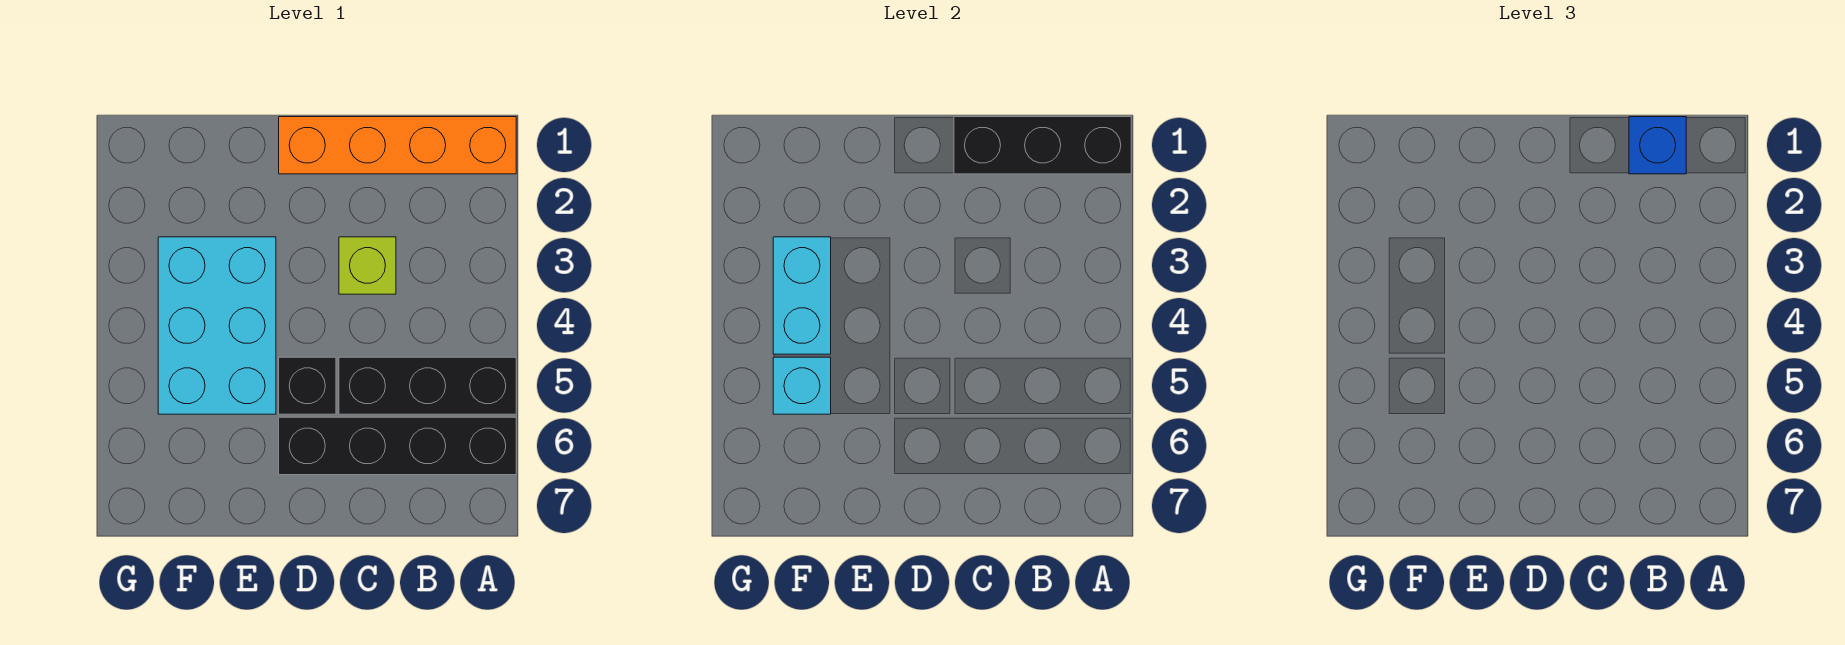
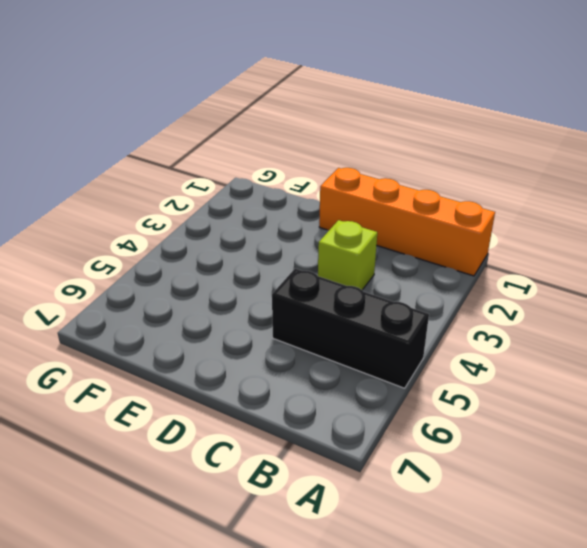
none -> black 1x4 brick [279,417,516,475]
none -> black 1x1 brick [279,357,336,414]

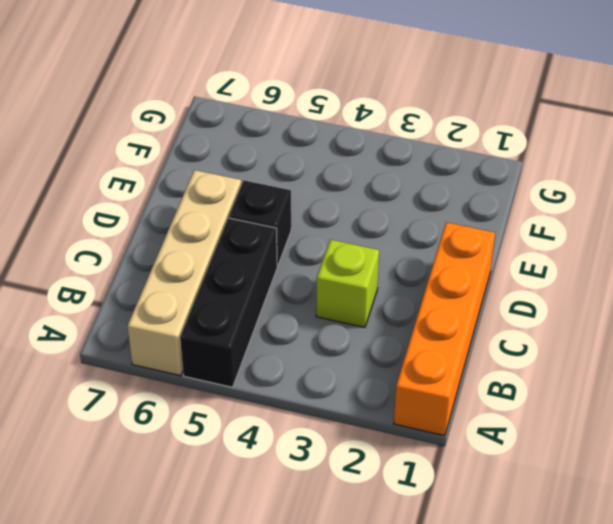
tan 1x4 brick [128,170,241,376] -> black 1x4 brick [279,417,516,475]
none -> cyan 2x3 brick [158,237,276,414]
none -> black 1x3 brick [954,117,1131,174]

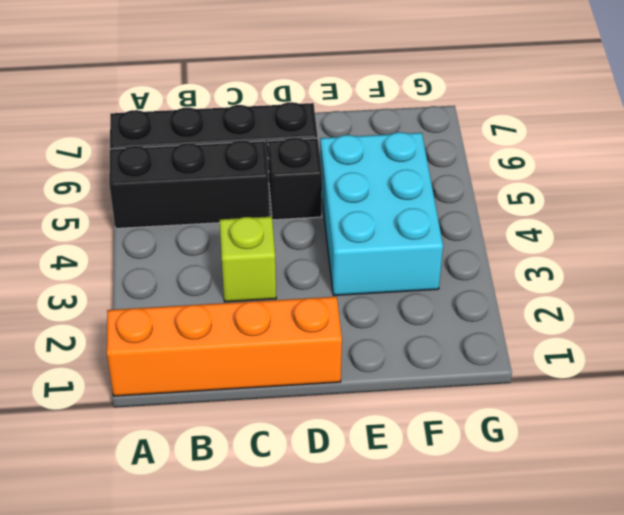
none -> black 1x3 brick [954,117,1131,174]
none -> cyan 1x2 brick [773,237,831,354]

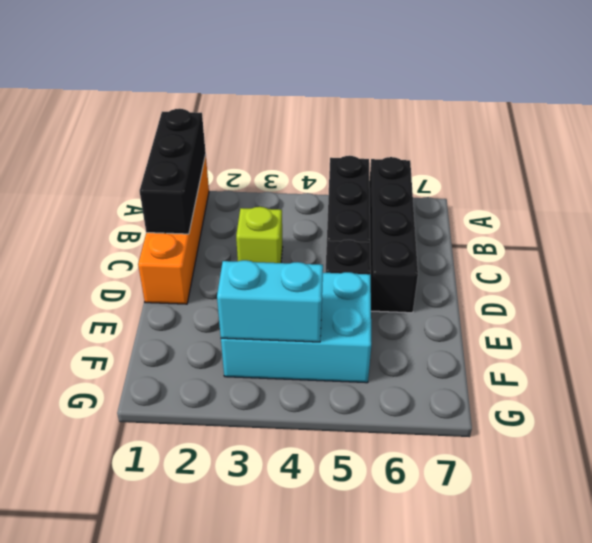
none -> cyan 1x1 brick [773,357,831,414]
none -> blue 1x1 brick [1629,117,1686,174]

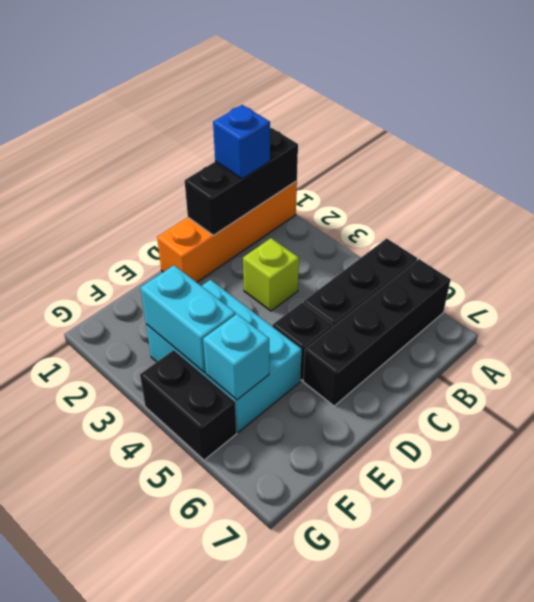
black 1x2 brick [140,350,237,460] -> none

